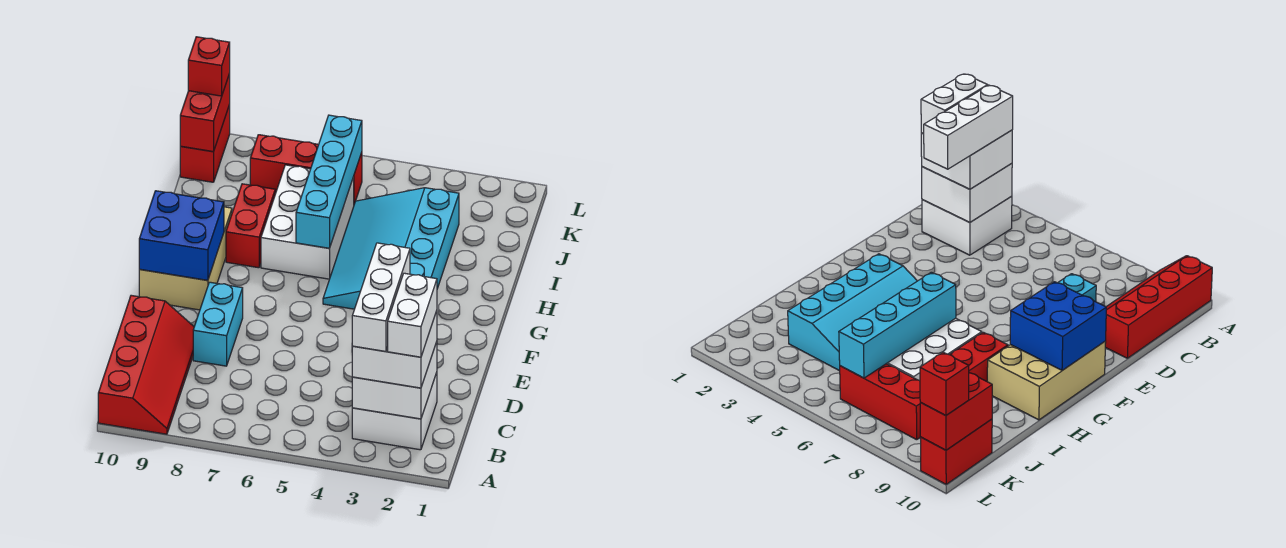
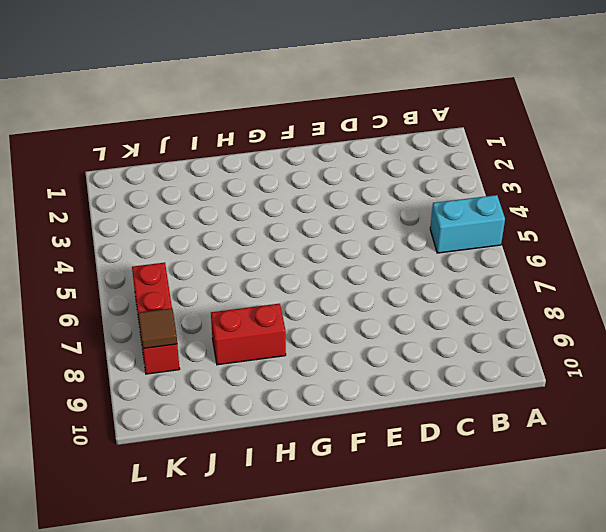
cyan 1x2 brick [430,195,505,253] -> cyan 1x2 brick moved to [193,282,243,366]
brown 1x1 tile [138,308,177,348] -> none
none -> red 2x4 slope [98,295,194,434]
none -> white 2x2 brick [352,372,437,450]
none -> tan 2x3 brick [139,207,232,310]

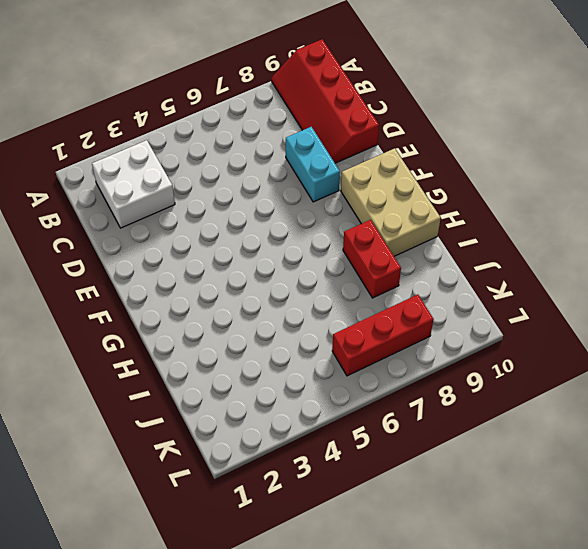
none -> cyan 3x4 slope [323,188,459,309]
none -> white 2x3 brick [261,165,354,279]
none -> red 1x2 brick [180,104,230,182]

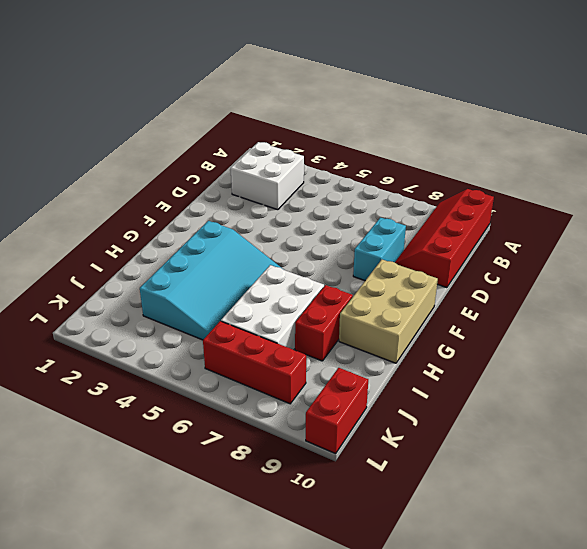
none -> white 2x2 brick [352,342,437,419]
none -> blue 2x2 brick [139,191,224,280]
none -> cyan 1x4 brick [296,115,362,248]

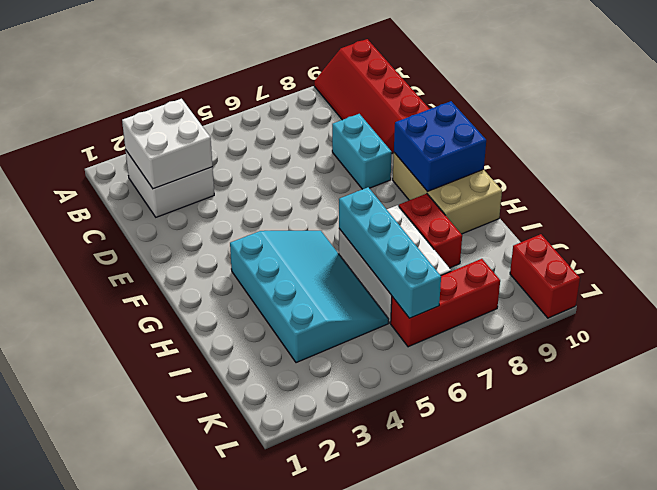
none -> red 1x2 brick [180,74,230,152]
none -> white 2x2 brick [352,311,437,388]
none -> red 1x1 brick [188,37,230,96]

